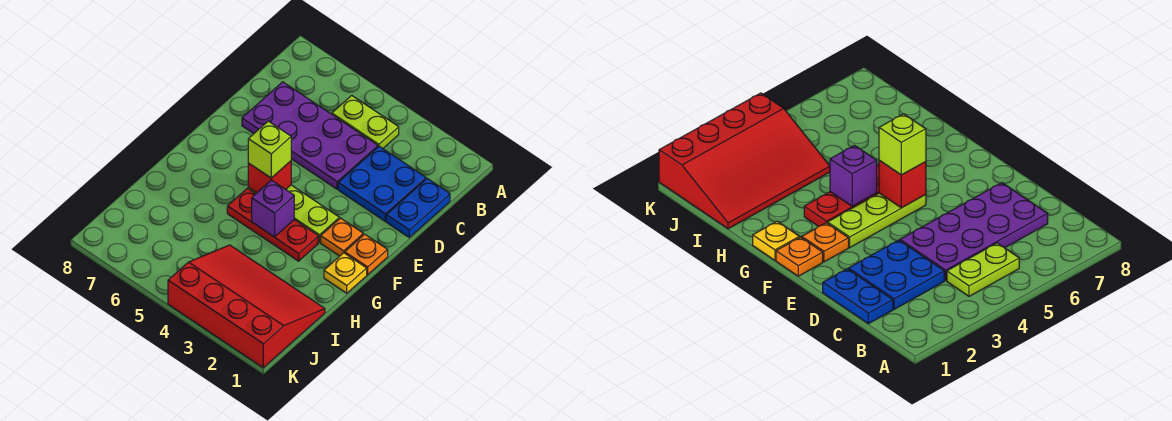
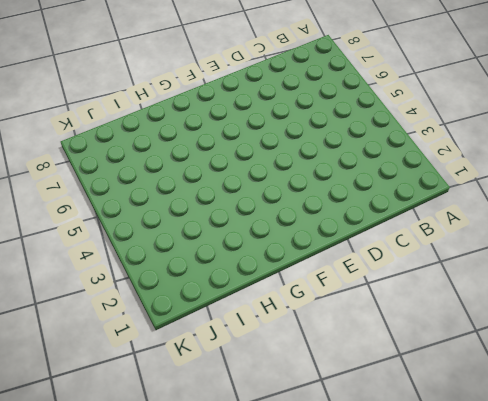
none -> lime 1x2 plate [332,96,399,148]
none -> blue 1x2 plate [386,179,450,237]
none -> blue 2x2 plate [338,146,426,221]

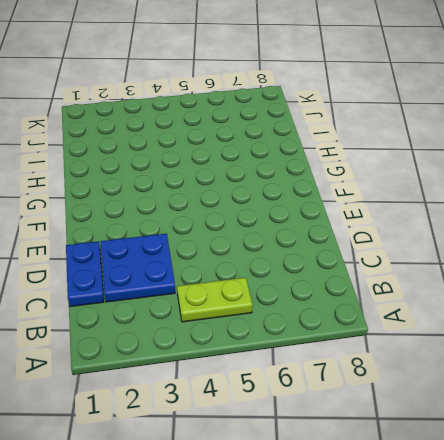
none -> purple 2x4 plate [242,82,378,189]
none -> orange 1x1 plate [345,234,388,275]
none -> orange 1x1 plate [321,218,363,256]

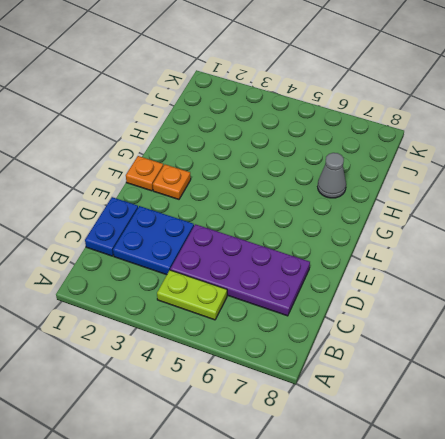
grey 1x1 cone [318,153,346,198] -> none
none -> lime 1x3 plate [248,185,339,242]
none -> yellow 1x1 plate [324,253,367,293]
none -> red 1x3 plate [227,188,318,261]

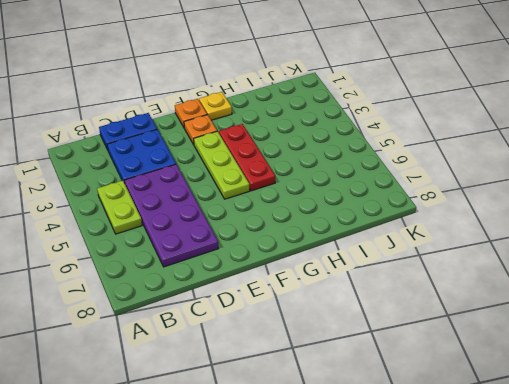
none -> red 3x4 slope [168,245,325,367]
none -> red 1x1 brick [248,161,291,193]
none -> purple 1x1 brick [252,180,294,237]

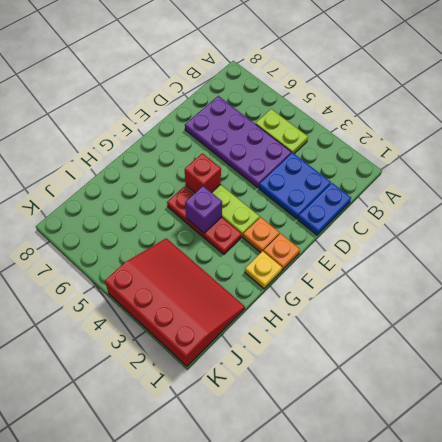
none -> lime 1x1 brick [248,121,291,178]

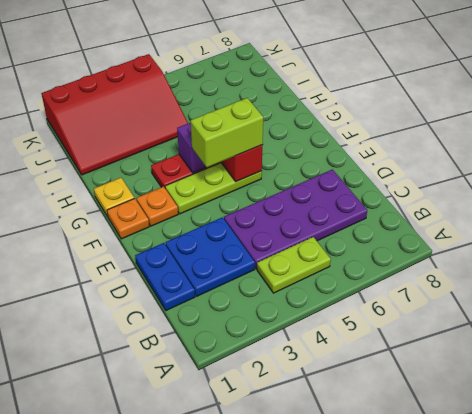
lime 1x2 brick [191,98,263,167] -> lime 1x1 brick [248,121,291,178]

